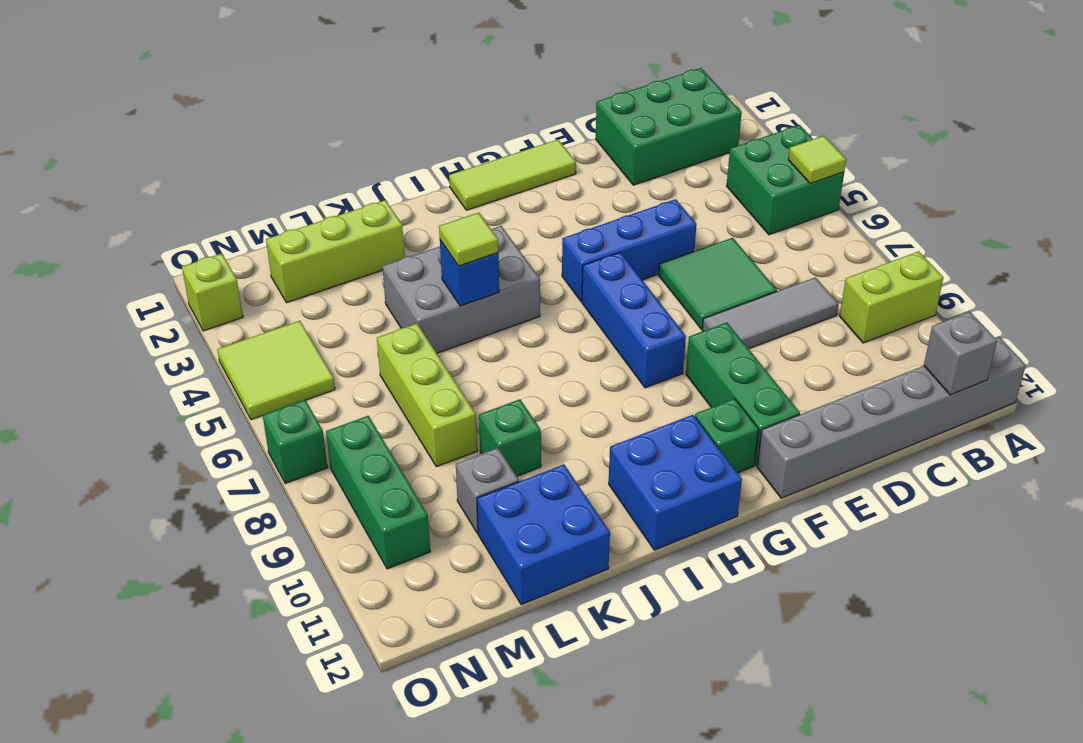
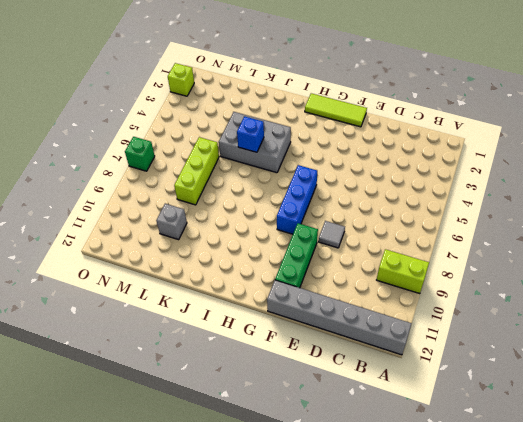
grey 1x1 tile [318,221,345,248] -> grey 1x3 tile [702,277,838,349]
none -> green 2x2 brick [727,125,844,235]
none -> green 2x3 brick [596,68,742,185]
none -> green 2x2 tile [659,238,777,329]

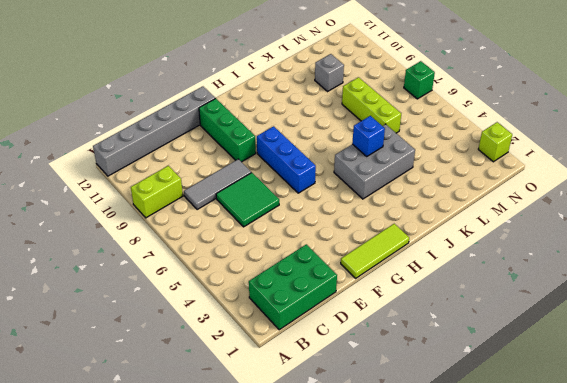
none -> green 2x2 brick [727,125,844,235]
none -> blue 1x3 brick [562,199,696,302]
none -> green 1x1 brick [695,398,759,473]

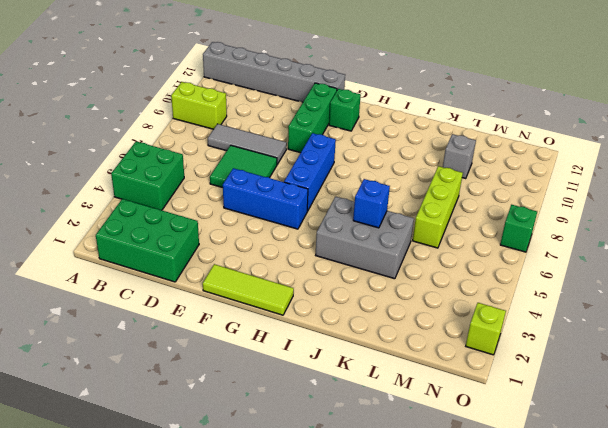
none -> blue 2x2 brick [609,415,742,550]
none -> lime 1x3 brick [266,200,405,303]
none -> green 1x1 brick [479,399,541,476]

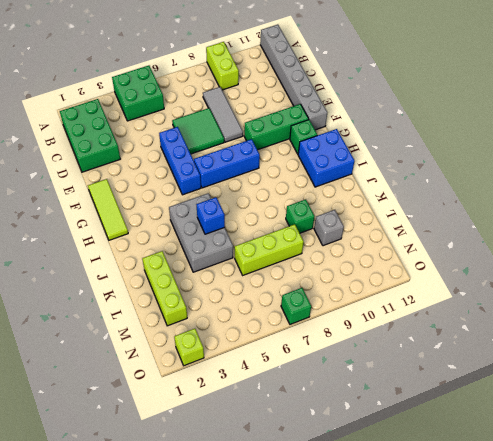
none -> blue 2x2 brick [477,464,610,605]
none -> lime 2x2 tile [217,321,335,420]
none -> green 1x3 brick [326,416,430,569]

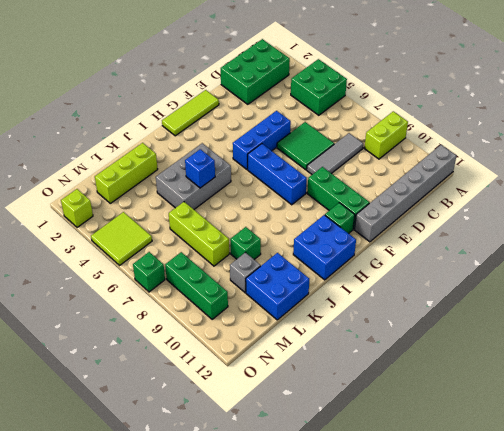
none -> lime 1x1 tile [788,136,846,184]
none -> grey 1x1 brick [924,312,997,395]
none -> lime 1x1 tile [439,213,498,266]

